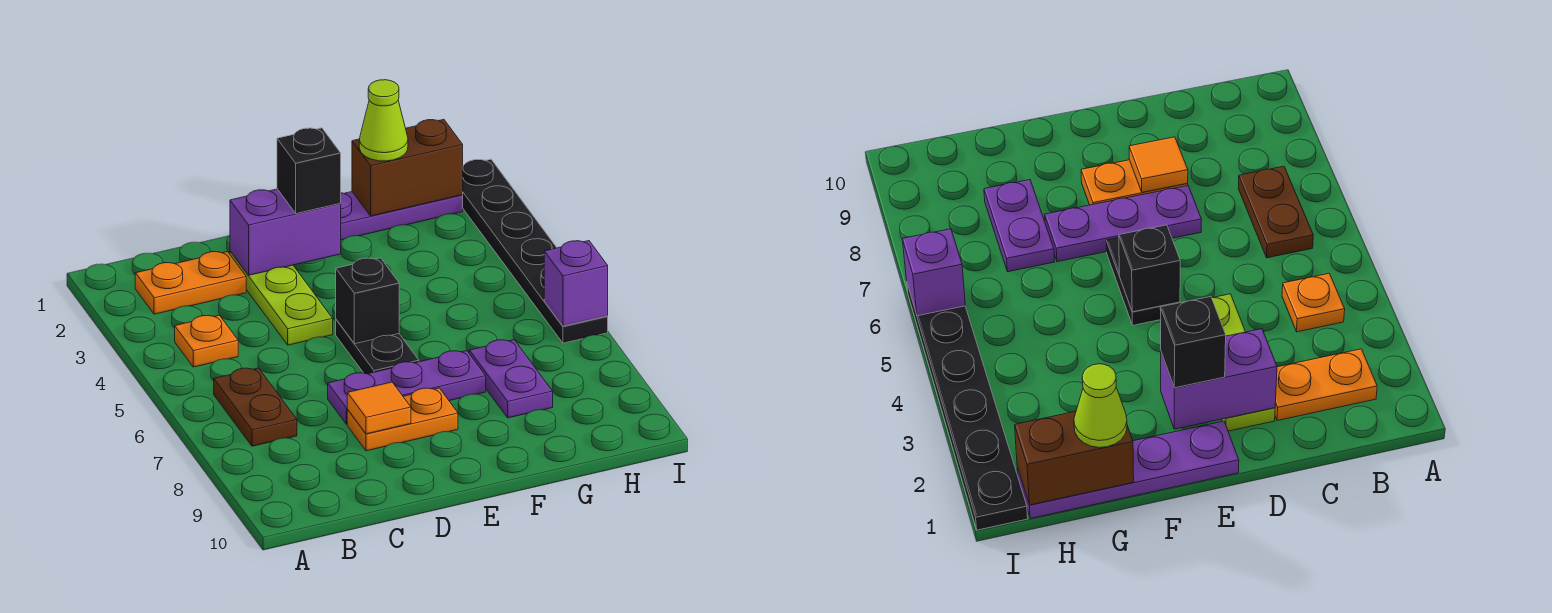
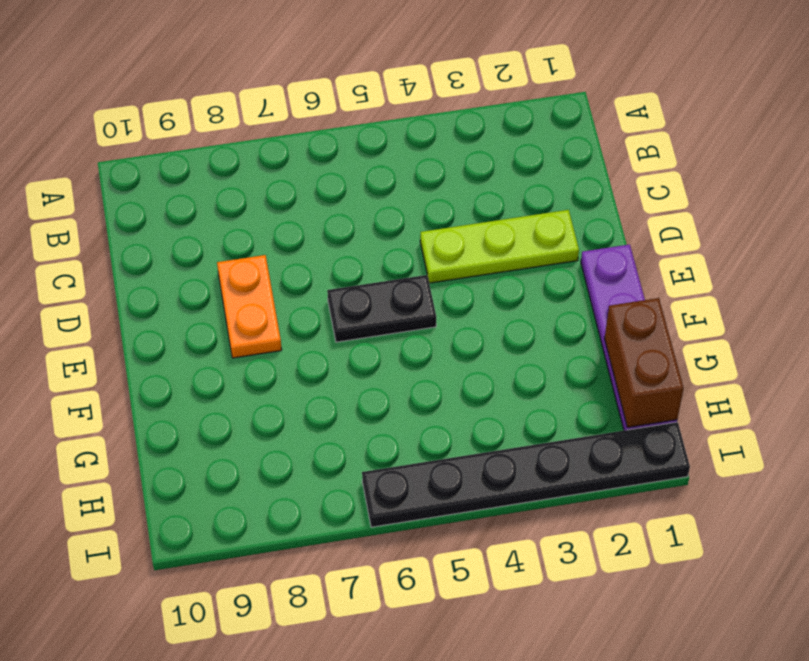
none -> orange 1x2 plate [135,251,246,314]
none -> orange 1x1 plate [175,315,238,367]
none -> brown 1x2 plate [214,368,297,446]

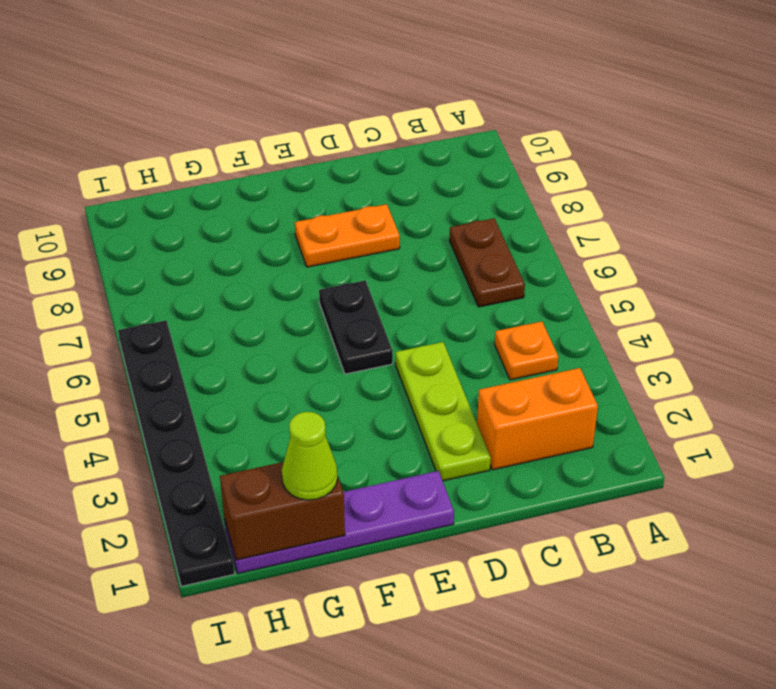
orange 1x2 brick [477,368,598,470] -> orange 1x2 plate [135,251,246,314]
none -> purple 1x3 plate [328,351,486,424]
none -> purple 1x2 plate [469,340,553,418]
none -> purple 1x2 brick [230,189,341,275]

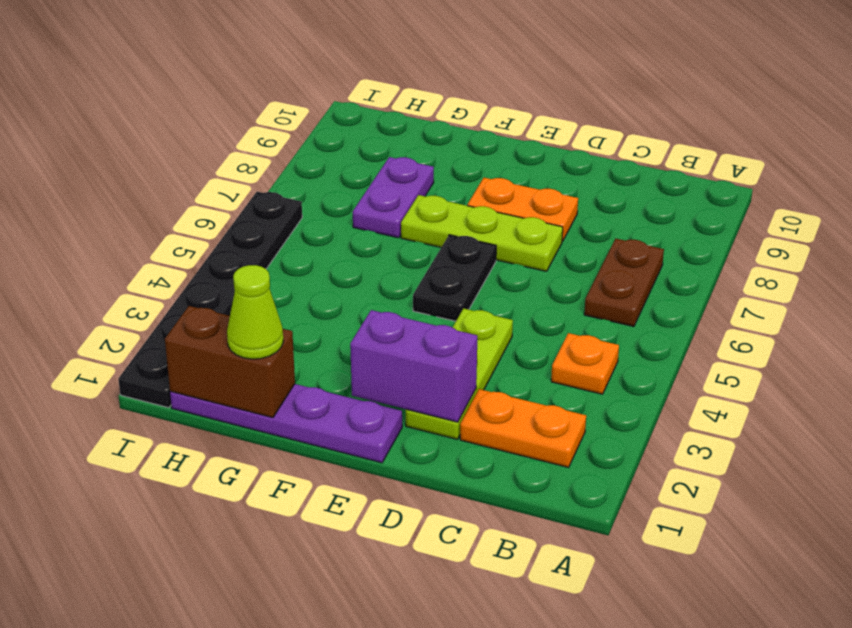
lime 1x3 plate [401,195,563,271] -> purple 1x3 plate [328,351,486,424]
none -> orange 1x1 tile [347,382,411,434]
none -> black 1x1 brick [336,258,399,344]
none -> purple 1x1 brick [544,241,608,326]

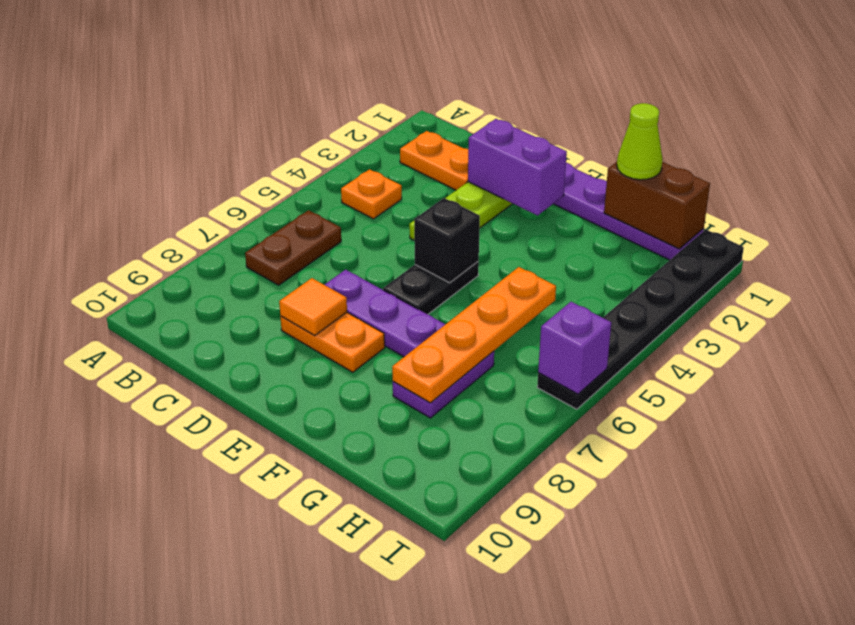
orange 1x4 plate [392,267,556,403] -> none
none -> black 1x1 brick [277,128,341,214]

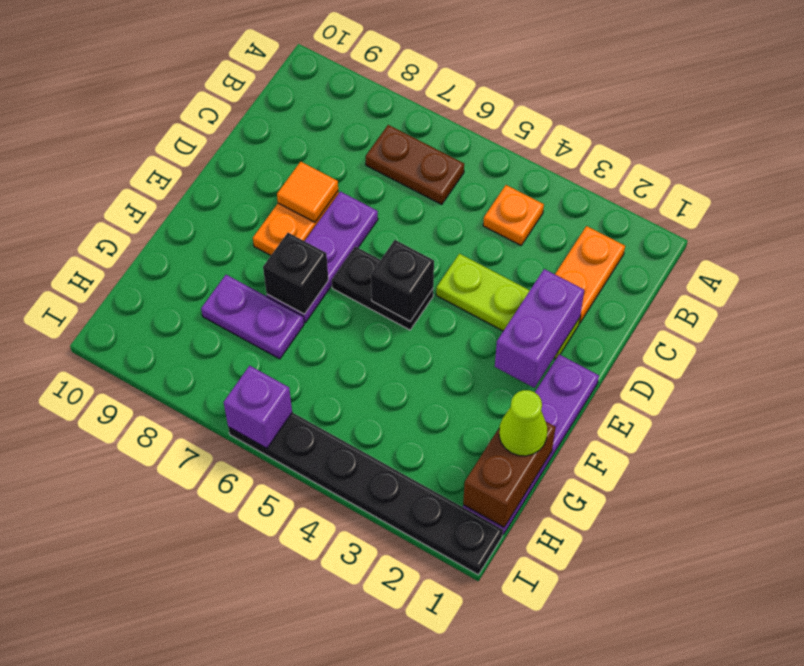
black 1x1 brick [263,233,328,314] -> black 1x1 brick moved to [277,128,341,214]

